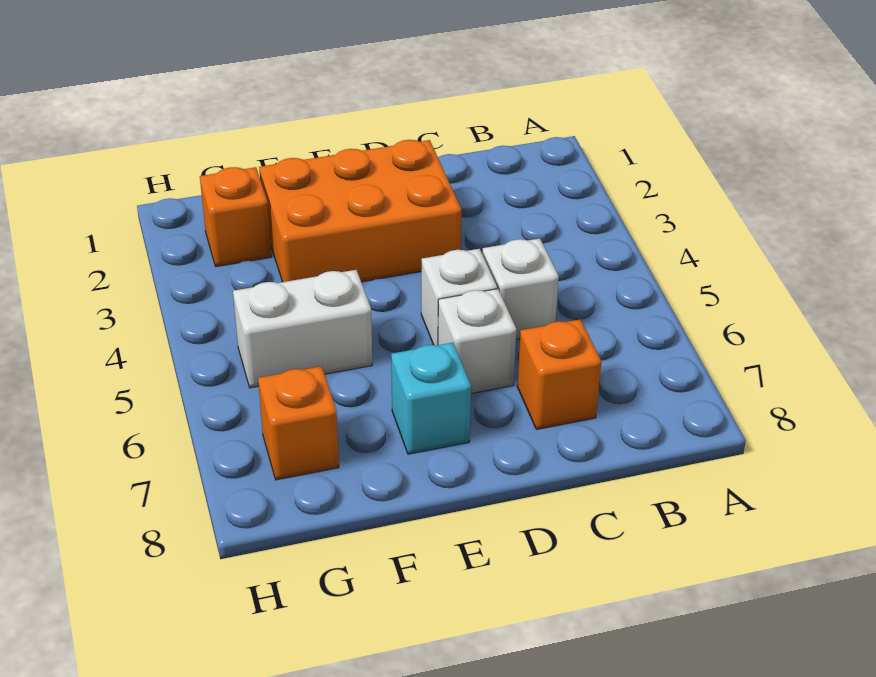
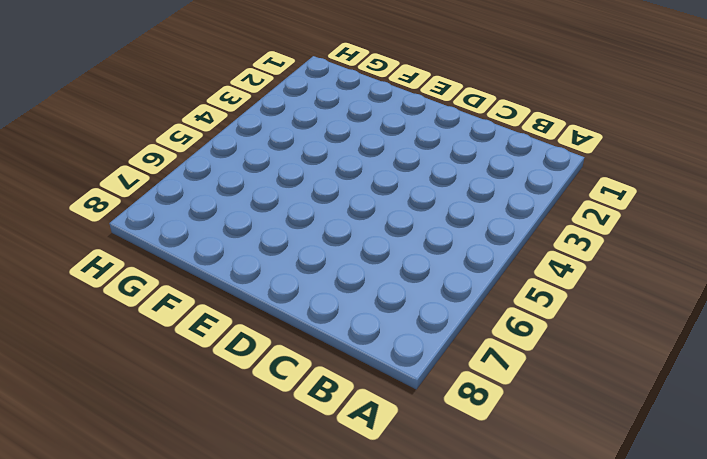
none -> white 1x1 brick [482,238,559,339]
none -> orange 1x1 brick [517,319,601,429]

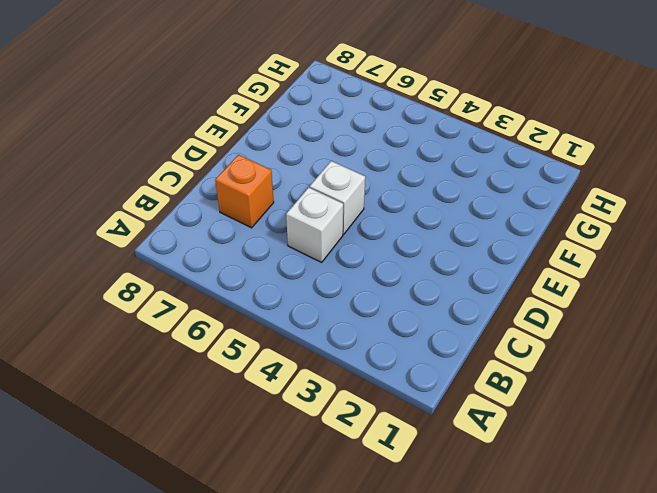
none -> orange 2x3 brick [259,140,461,282]
none -> white 1x1 brick [438,289,516,393]

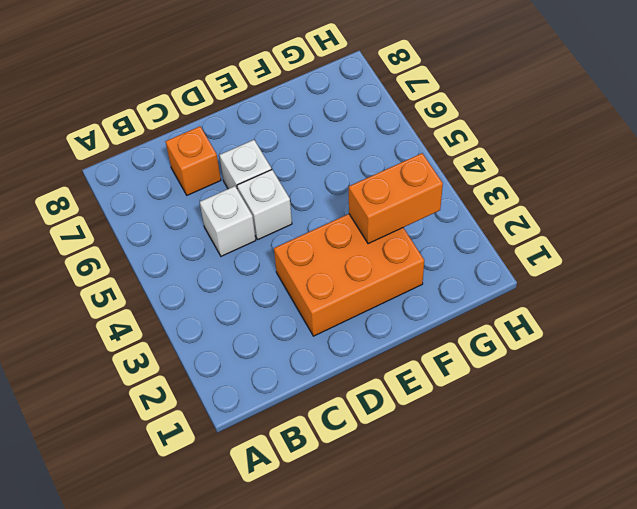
orange 1x2 brick [349,153,443,244] -> none
none -> cyan 1x1 brick [391,343,471,454]
none -> white 1x2 brick [233,270,372,388]

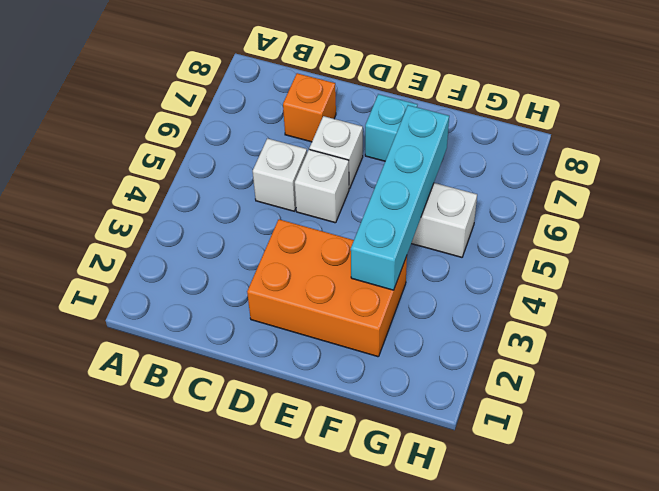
cyan 1x4 brick [351,105,449,290] -> none
none -> orange 1x1 brick [200,167,272,267]
none -> orange 1x1 brick [258,366,339,480]

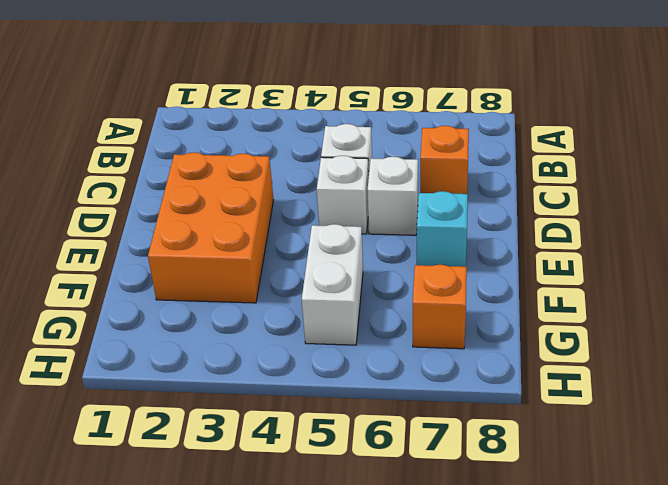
none -> orange 1x1 brick [200,167,272,267]

